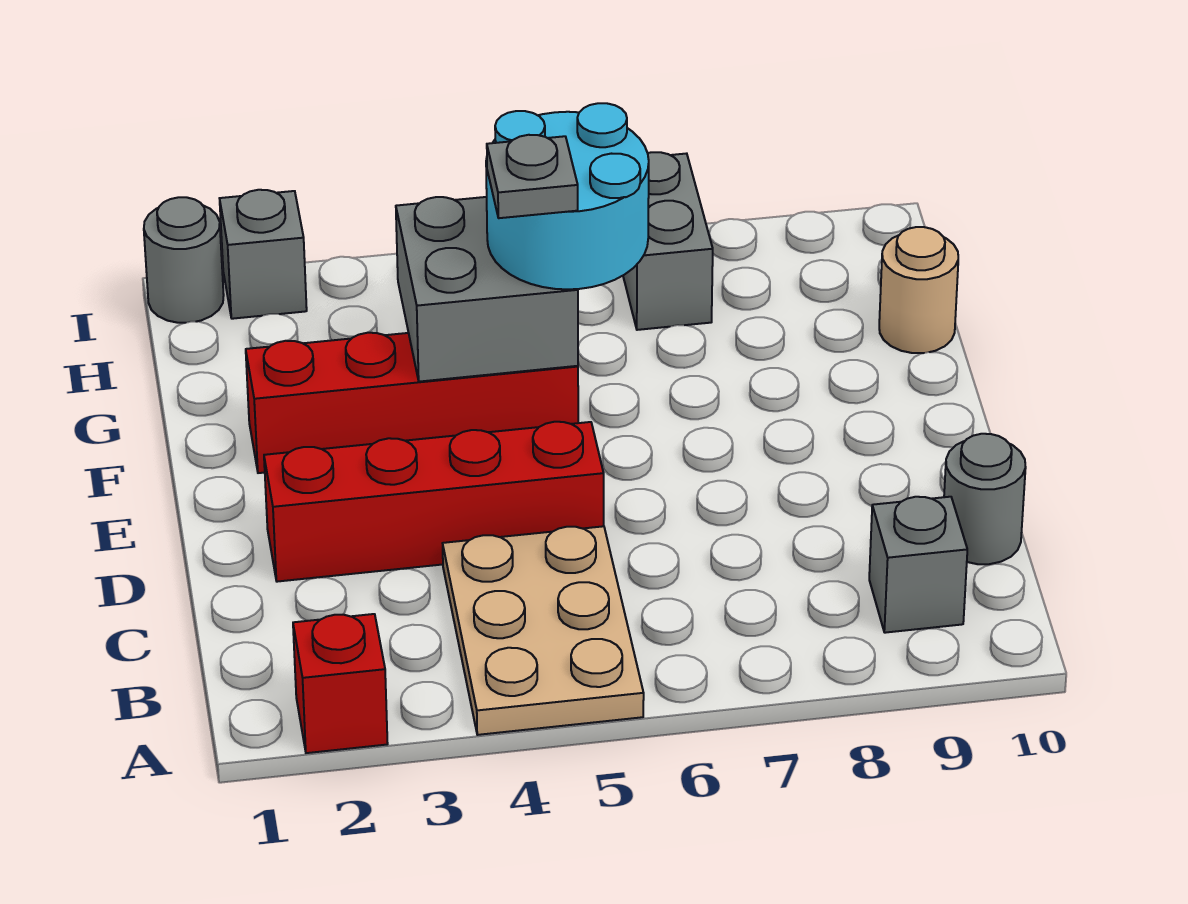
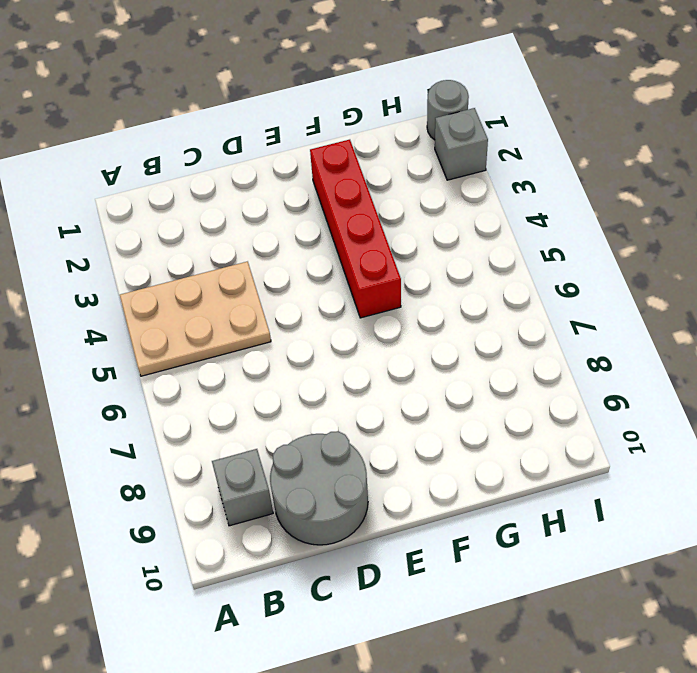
grey 2x2 round brick [270,431,368,545] -> grey 1x1 round brick [944,434,1026,564]
none -> red 1x1 brick [293,614,388,753]
none -> red 1x4 brick [264,422,604,582]
none -> tan 1x1 round brick [879,227,958,353]

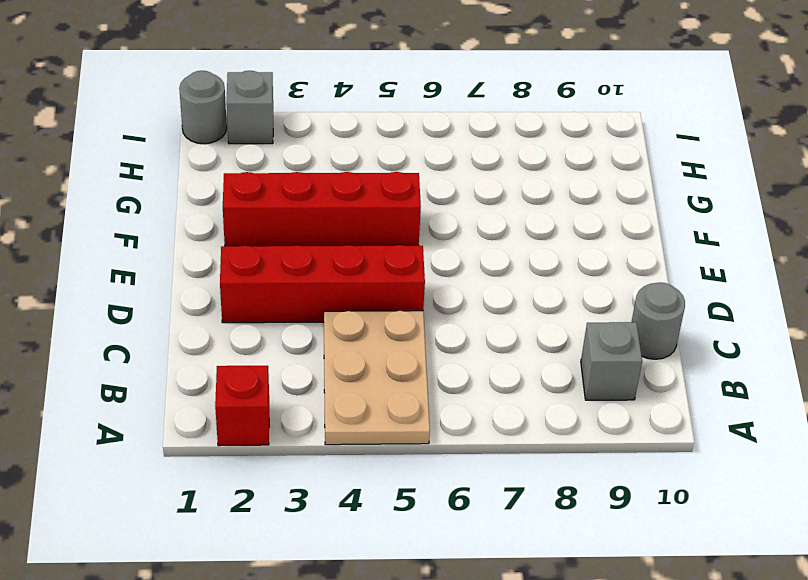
none -> tan 1x1 round brick [879,227,958,353]
none -> grey 1x2 brick [623,152,713,330]
none -> grey 2x2 brick [396,197,578,382]

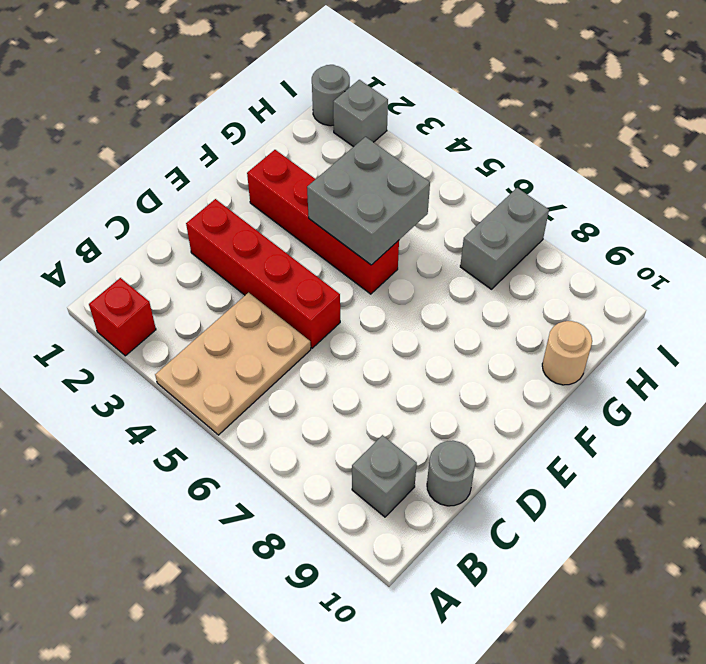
none -> cyan 2x2 round brick [486,103,649,289]
none -> grey 1x1 plate [487,135,578,218]

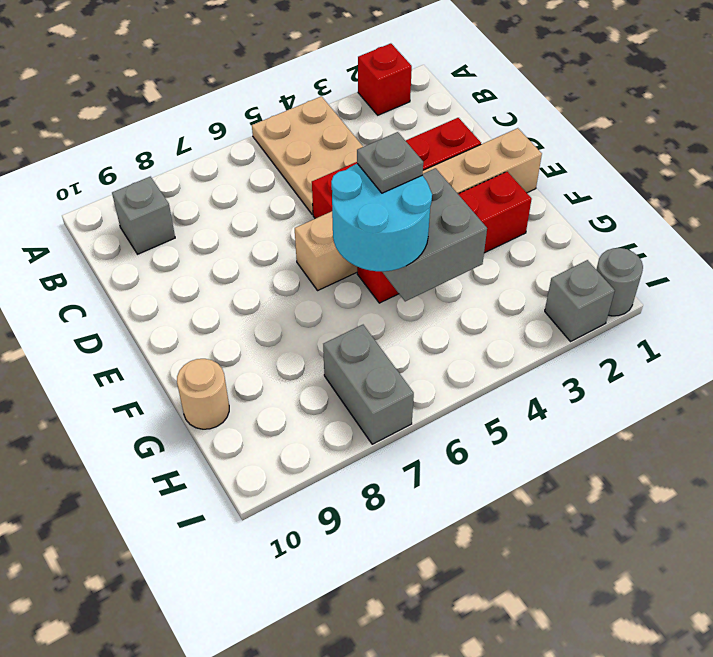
tan 1x6 brick [295,128,542,290] -> none
none -> grey 1x1 round brick [944,434,1026,564]

